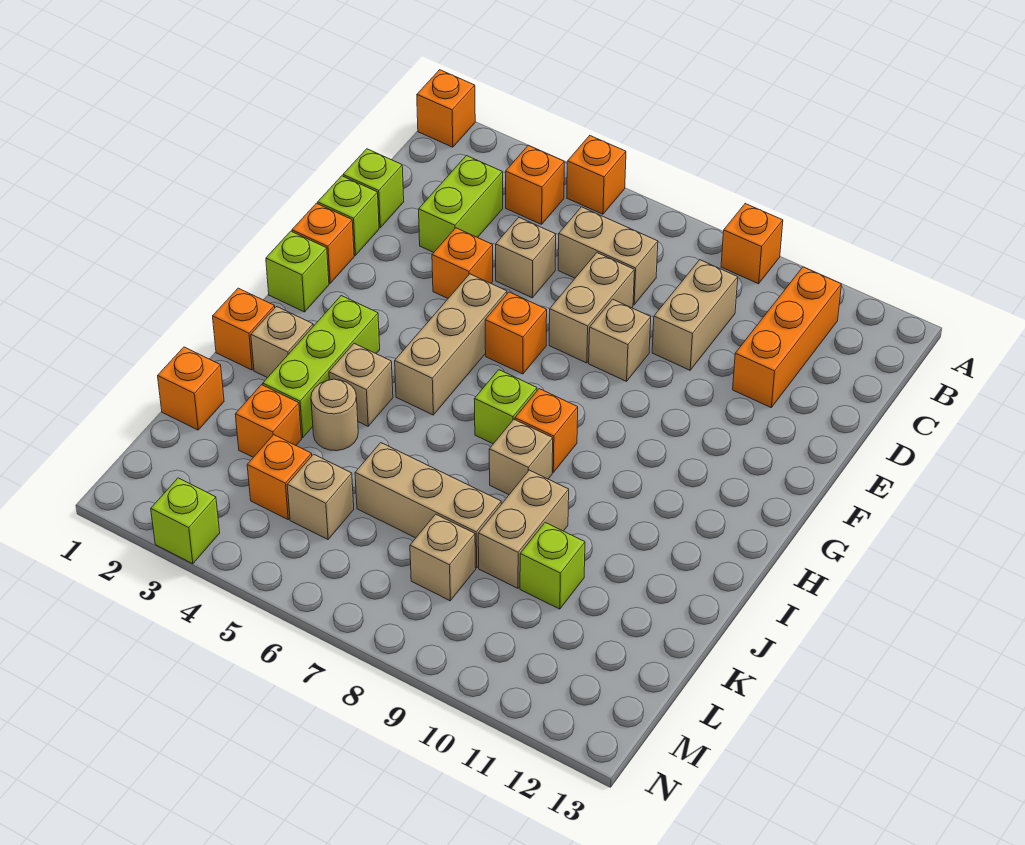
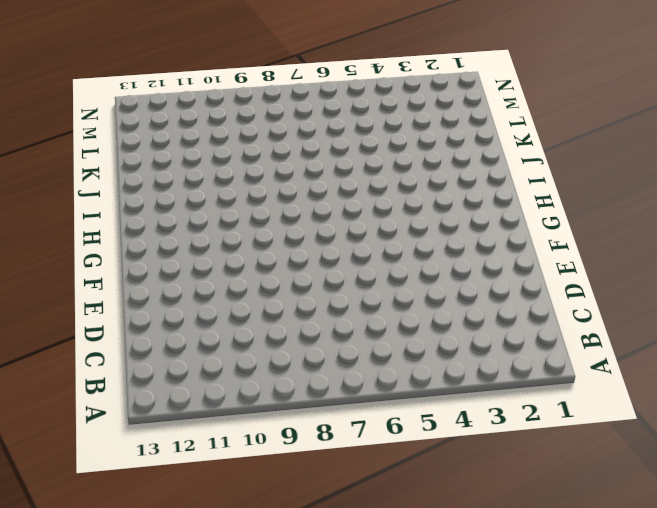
none -> orange 1x1 brick [417,70,475,147]
none -> orange 1x1 brick [567,136,626,214]
none -> orange 1x1 brick [721,204,783,284]
none -> orange 1x1 brick [506,145,564,224]

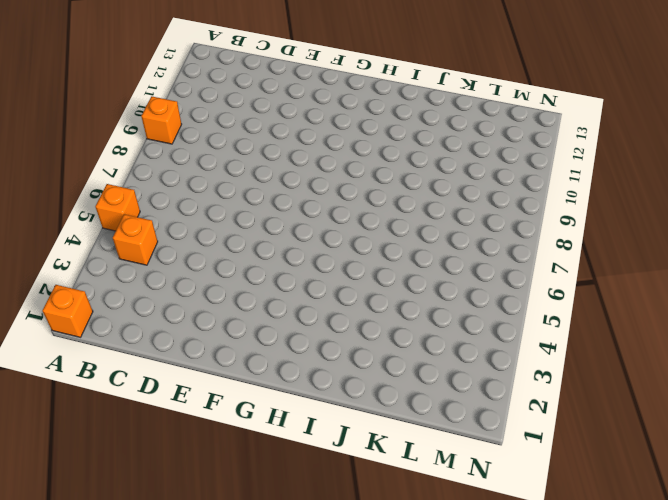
none -> orange 1x3 brick [733,267,841,407]
none -> lime 1x2 brick [419,156,503,252]
none -> tan 1x2 brick [558,207,658,305]
none -> tan 1x2 brick [652,260,738,370]

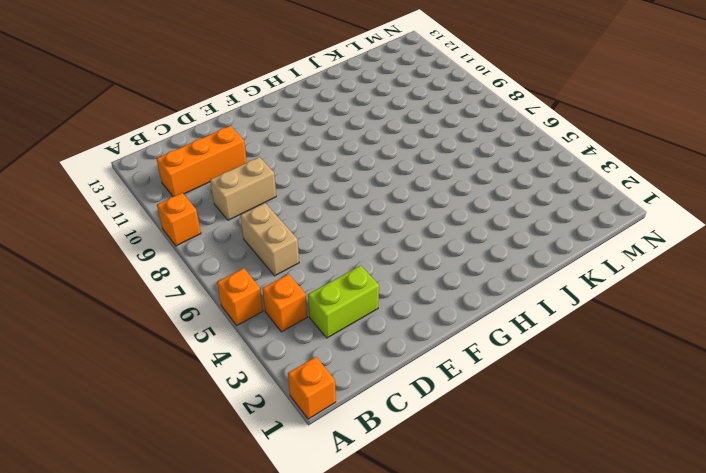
none -> lime 1x1 brick [343,149,404,228]
none -> tan 1x1 brick [496,217,556,298]
none -> tan 1x2 brick [549,253,634,363]
none -> lime 1x1 brick [318,176,379,255]

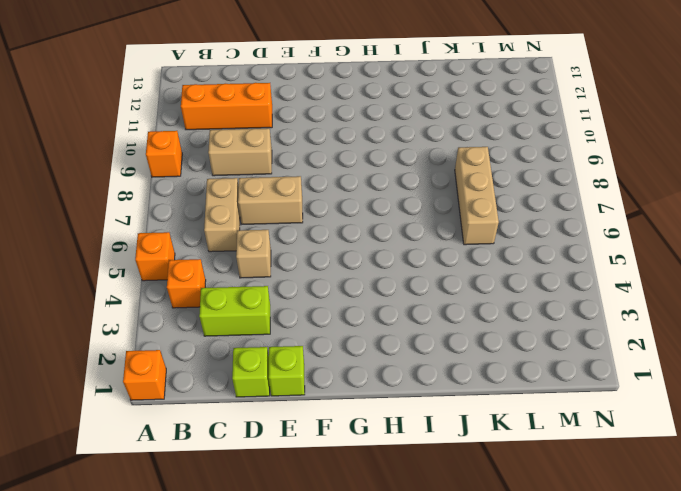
none -> orange 1x1 brick [432,228,493,298]
none -> tan 1x1 brick [589,299,651,381]
none -> orange 1x1 brick [292,203,354,283]
none -> tan 1x3 brick [395,274,507,415]

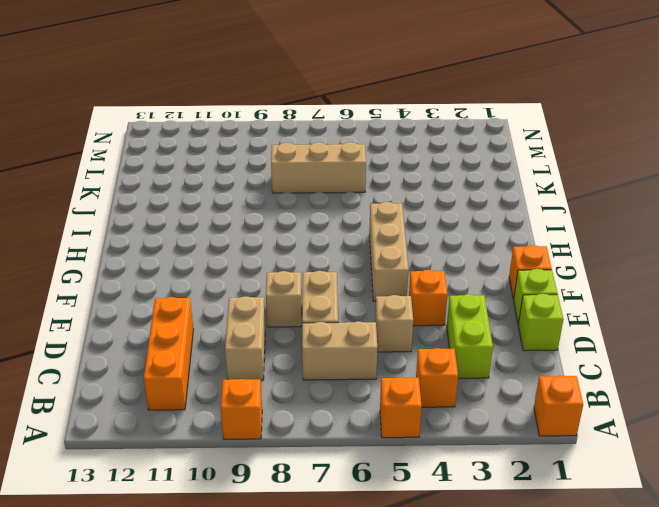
none -> orange 1x1 brick [485,292,547,374]
none -> lime 1x1 brick [266,231,329,312]
none -> lime 1x3 brick [263,296,380,438]
none -> lime 1x1 brick [474,370,537,444]

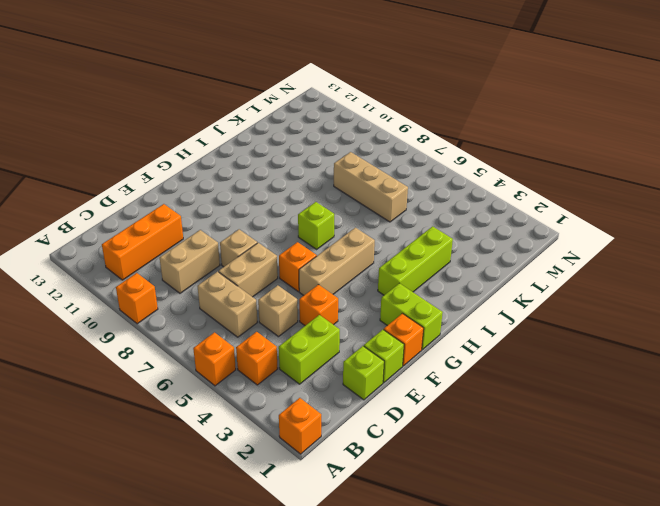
lime 1x2 brick [380,283,443,350] -> lime 1x1 brick [266,231,329,312]
none -> orange 1x1 brick [515,389,578,472]
none -> orange 1x1 brick [213,288,275,370]
none -> tan 1x1 brick [251,307,313,378]
none -> tan 1x1 brick [329,343,393,426]

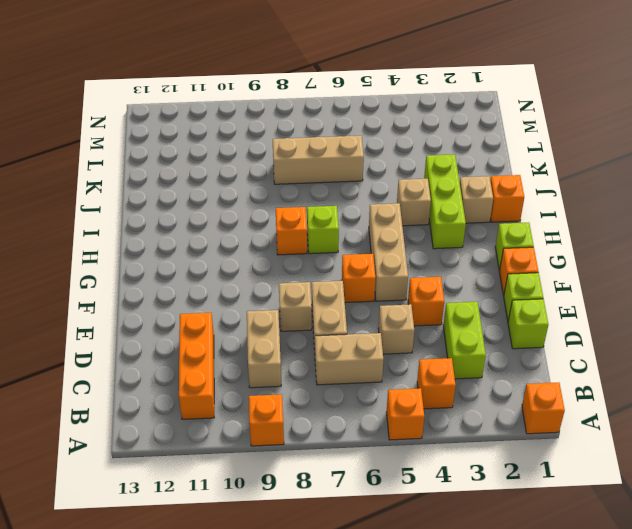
none -> tan 1x1 brick [489,420,553,495]
none -> tan 1x1 round brick [311,379,358,451]
none -> tan 1x2 brick [478,470,569,588]
none -> orange 1x1 brick [158,347,224,430]

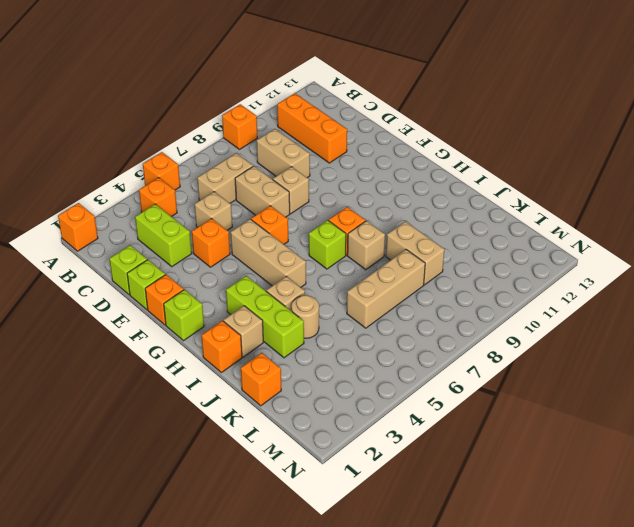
none -> orange 1x1 brick [235,385,301,457]
none -> lime 1x1 brick [520,523,585,609]
none -> orange 1x1 brick [247,435,312,519]
none -> tan 1x1 brick [287,454,354,539]

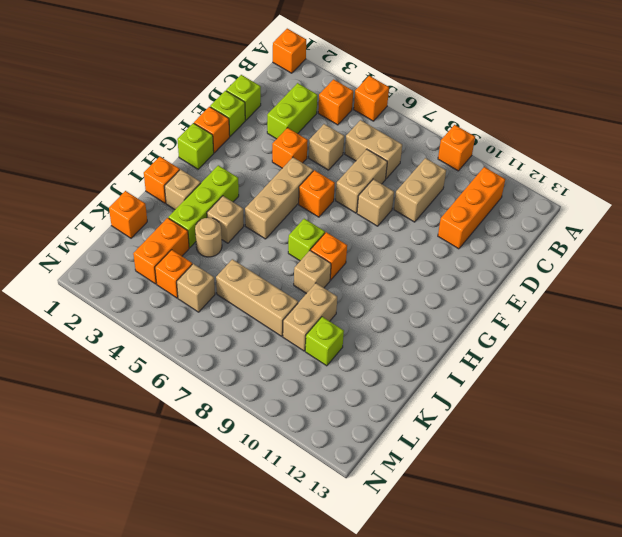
orange 1x2 brick [133,218,189,284] -> orange 1x1 brick [235,385,301,457]
none -> tan 1x1 brick [410,514,476,601]
none -> lime 1x1 brick [151,478,220,564]

